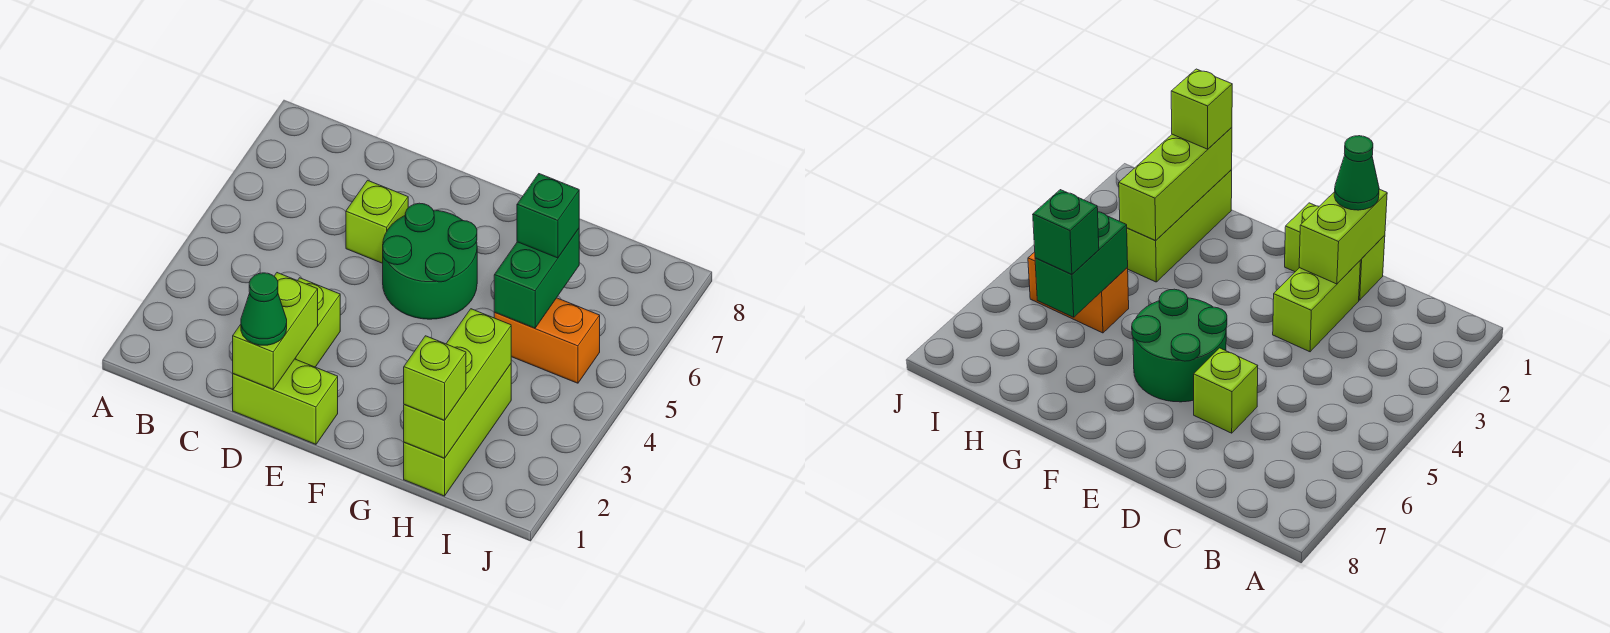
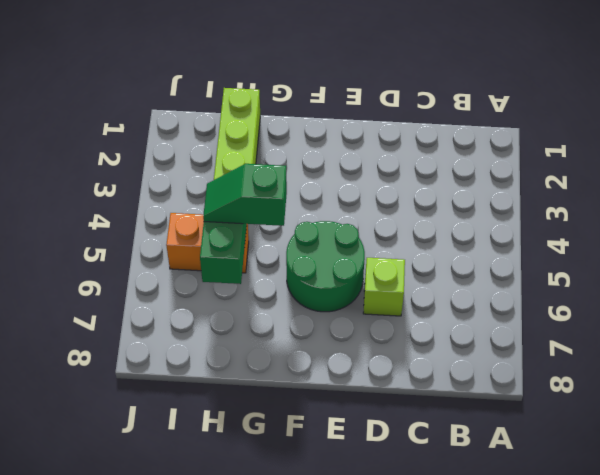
green 1x2 slope [203,164,287,226] -> none
none -> lime 1x2 brick [233,359,338,444]
none -> lime 1x2 brick [295,278,340,367]
none -> lime 1x2 brick [233,273,318,389]

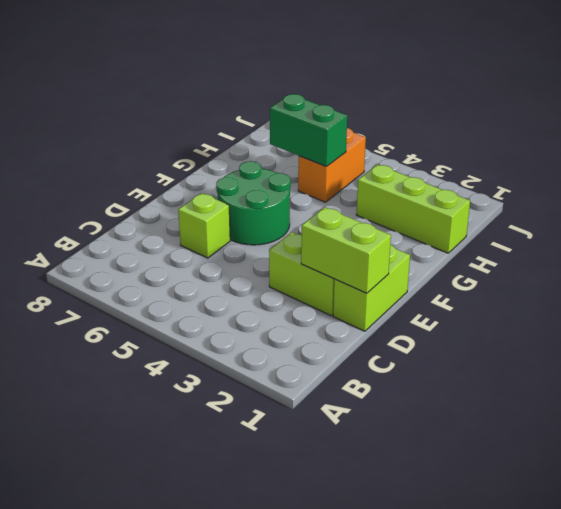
none -> lime 1x3 brick [404,309,511,458]
none -> green 1x1 cone [241,273,287,345]
none -> lime 1x1 brick [404,336,466,420]

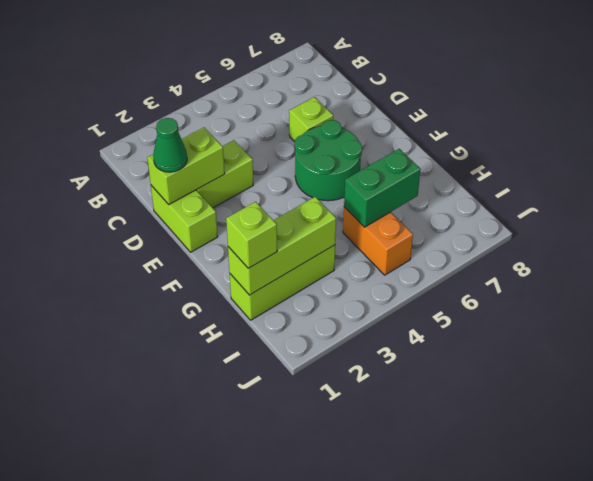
none -> green 1x1 brick [517,174,579,258]

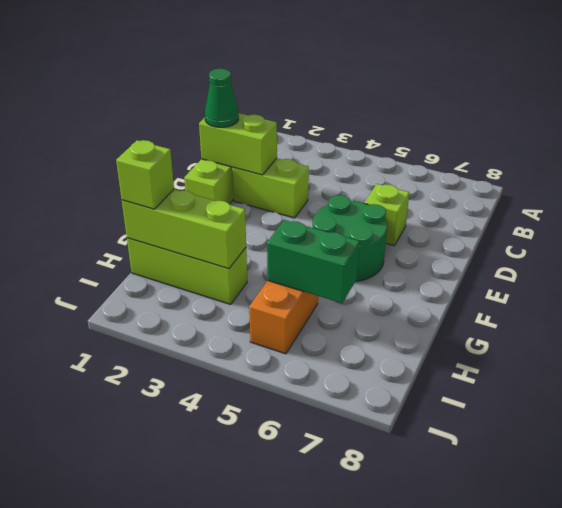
none -> green 1x1 brick [517,174,579,258]

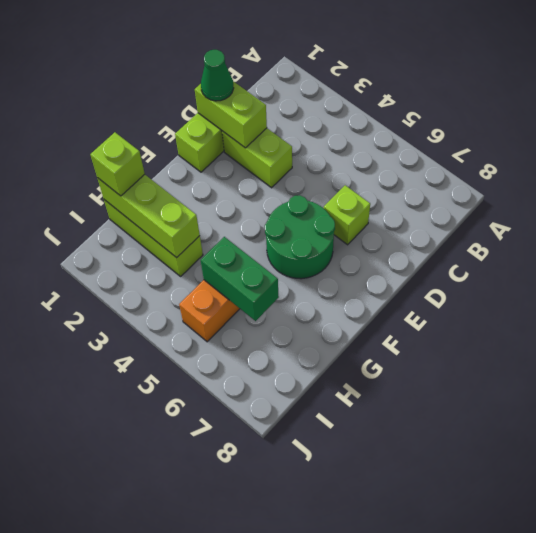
none -> green 1x1 brick [517,174,579,258]

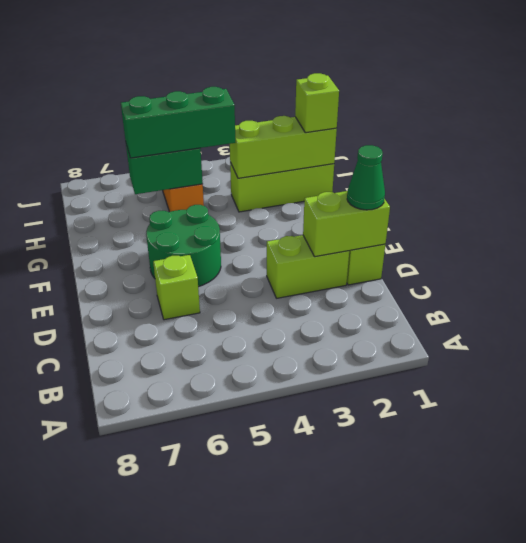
green 1x3 brick [121,87,236,158] -> green 1x1 brick [517,174,579,258]

